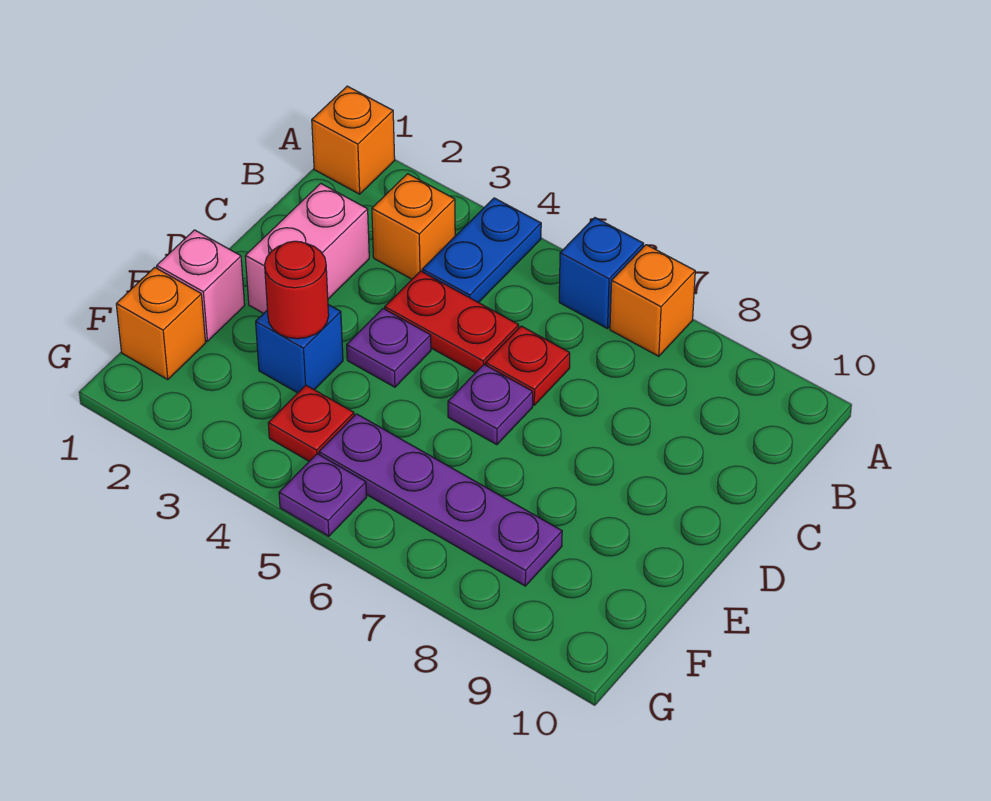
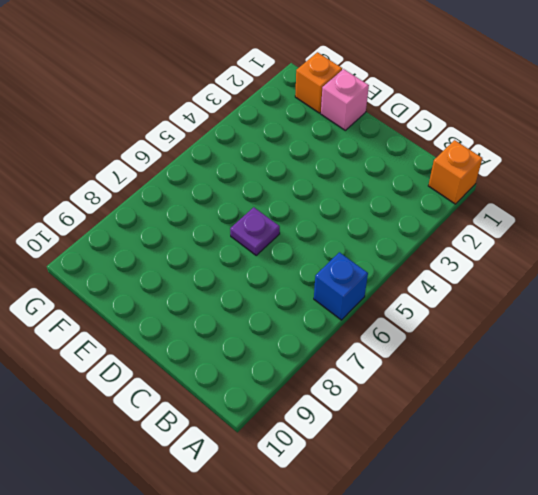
none -> blue 1x2 plate [422,198,541,303]
none -> orange 1x1 brick [610,245,695,356]
none -> orange 1x1 brick [372,174,455,279]

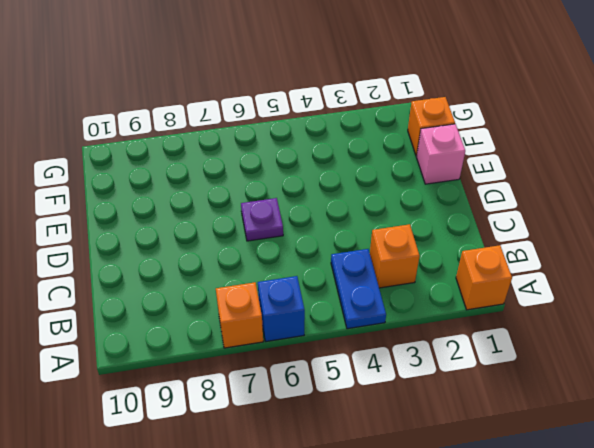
none -> pink 1x2 brick [245,184,369,313]
none -> red 1x2 plate [385,271,519,373]
none -> red 1x1 plate [486,326,570,405]

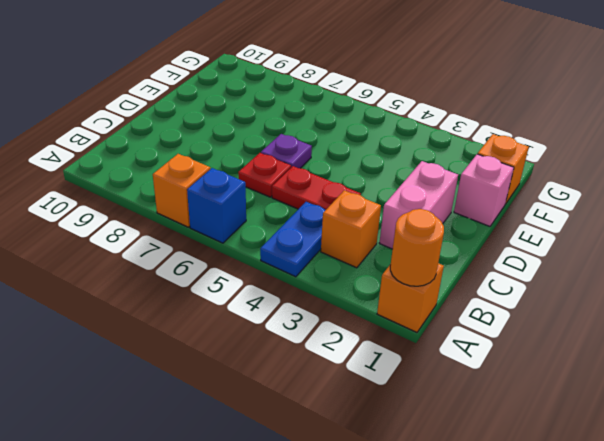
orange 1x1 round brick [390,209,444,286] -> none
none -> purple 1x1 plate [347,309,431,387]
none -> blue 1x1 brick [256,305,343,393]
none -> red 1x1 plate [268,385,354,461]

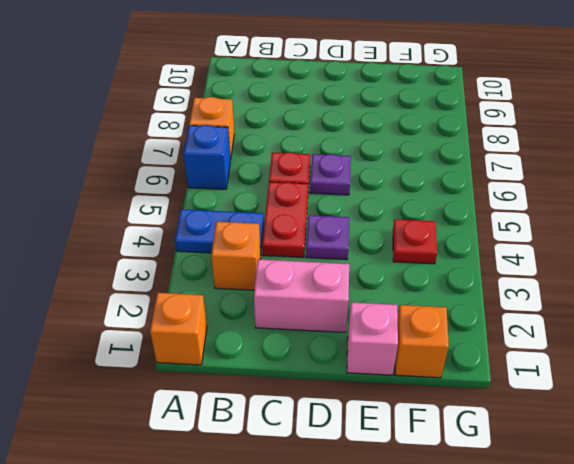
none -> blue 1x1 brick [256,305,343,393]
none -> purple 1x4 plate [319,414,562,586]
none -> purple 1x1 plate [279,454,367,536]

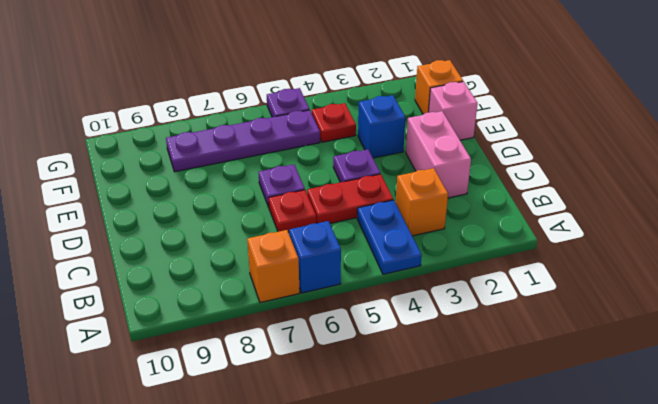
none -> orange 1x1 brick [312,86,395,194]
none -> red 1x1 round brick [265,241,329,339]

